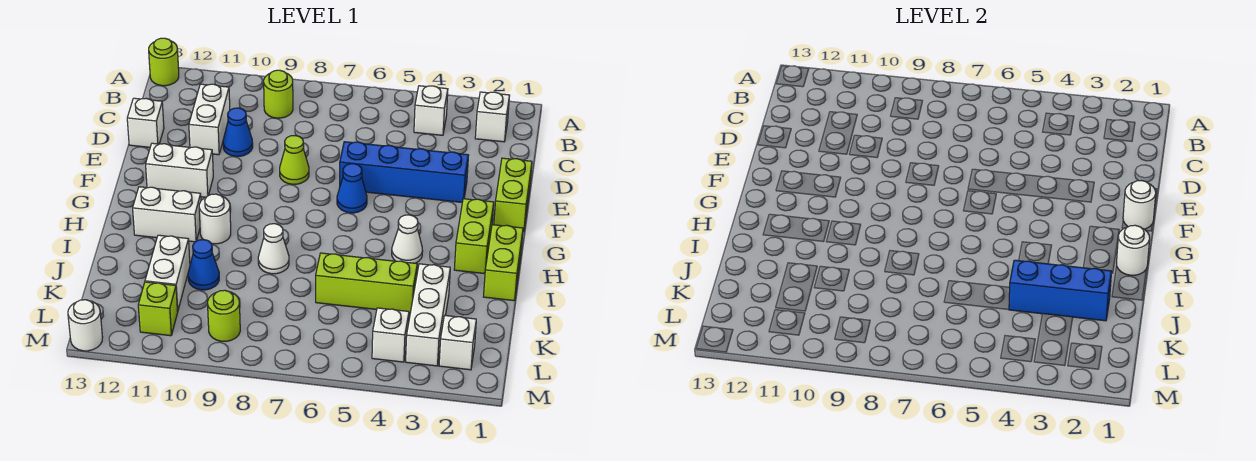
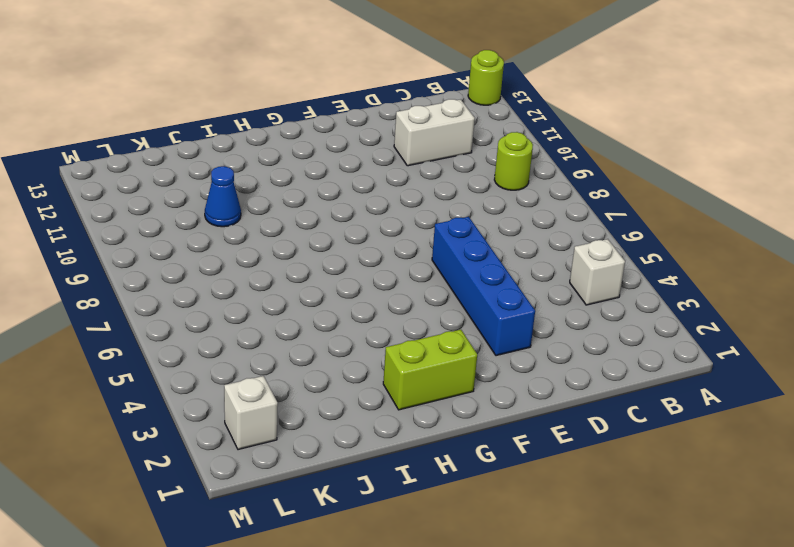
none -> white 1x1 brick [475,92,510,142]
none -> blue 1x1 cone [223,108,253,156]
none -> white 1x1 brick [127,98,164,147]
none -> lime 1x2 brick [494,158,532,232]

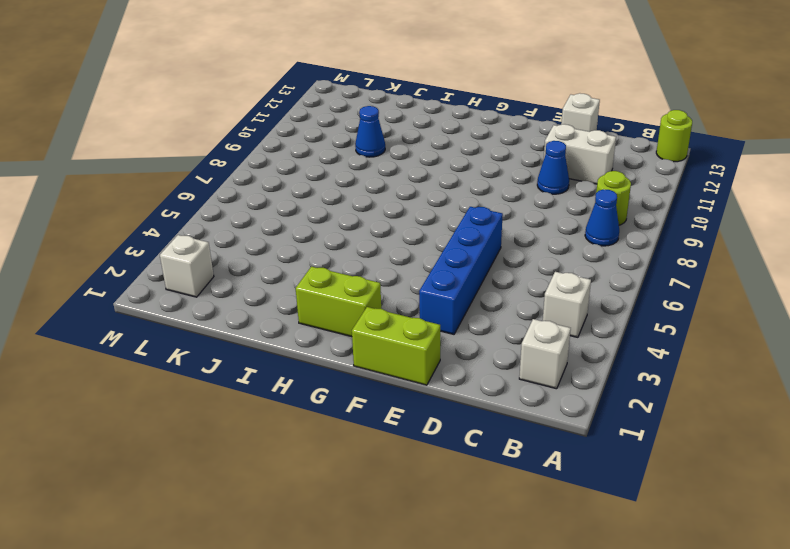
blue 1x1 cone [585,189,619,246] -> blue 1x1 cone moved to [337,164,367,213]
none -> lime 1x1 cone [280,136,309,184]
none -> white 1x2 brick [146,143,213,197]
none -> lime 1x2 brick [484,225,523,301]
none -> white 1x1 cone [392,215,423,263]

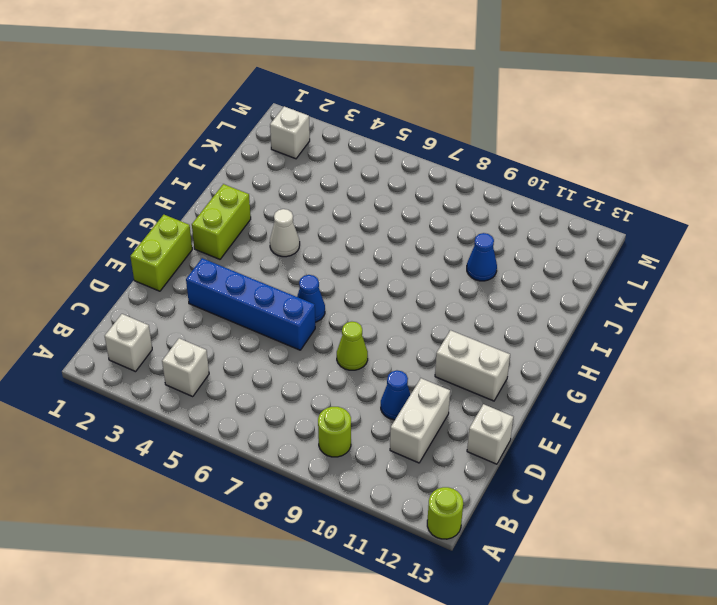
none -> lime 1x2 brick [484,225,523,301]
none -> white 1x1 round brick [199,194,231,244]
none -> white 1x2 brick [133,187,201,242]
none -> white 1x1 cone [258,224,289,274]

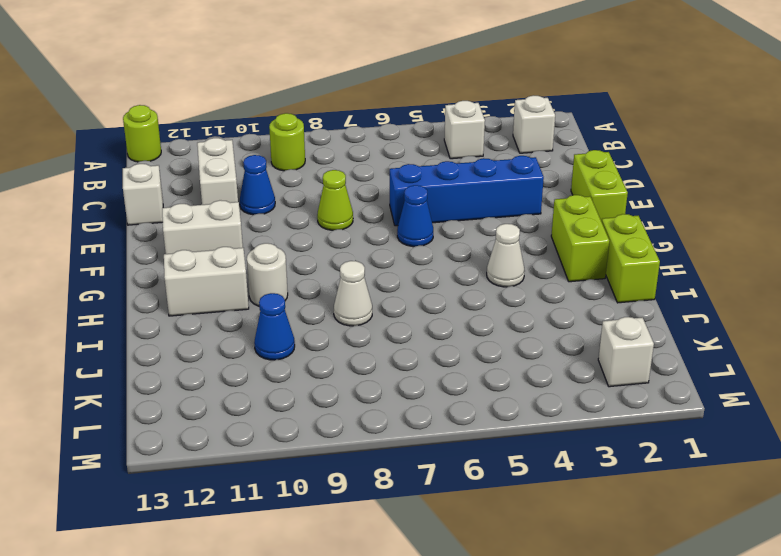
none -> white 1x3 brick [406,264,450,366]
none -> lime 1x3 brick [316,253,417,313]
none -> white 1x2 brick [145,235,190,312]
none -> white 1x1 brick [372,308,409,362]

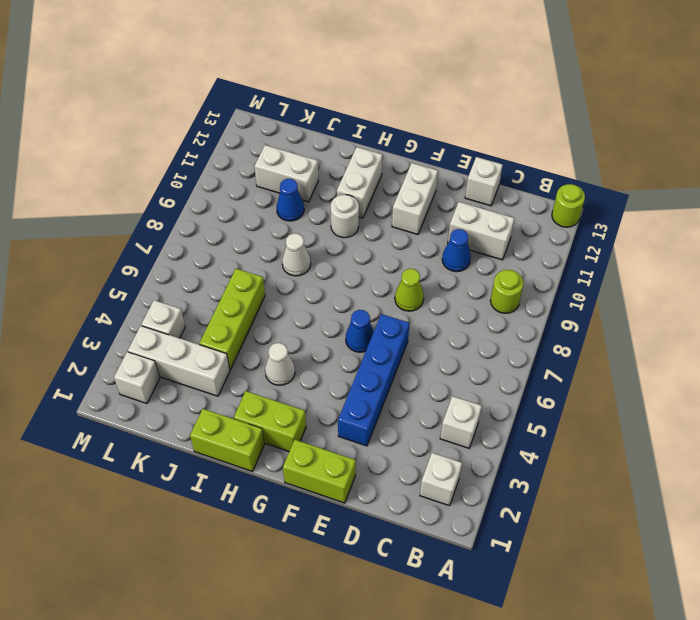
none -> lime 1x1 round brick [208,290,240,341]
none -> lime 1x1 brick [138,282,178,336]
none -> white 1x1 round brick [68,300,103,351]
none -> white 1x1 round brick [1123,181,1156,229]

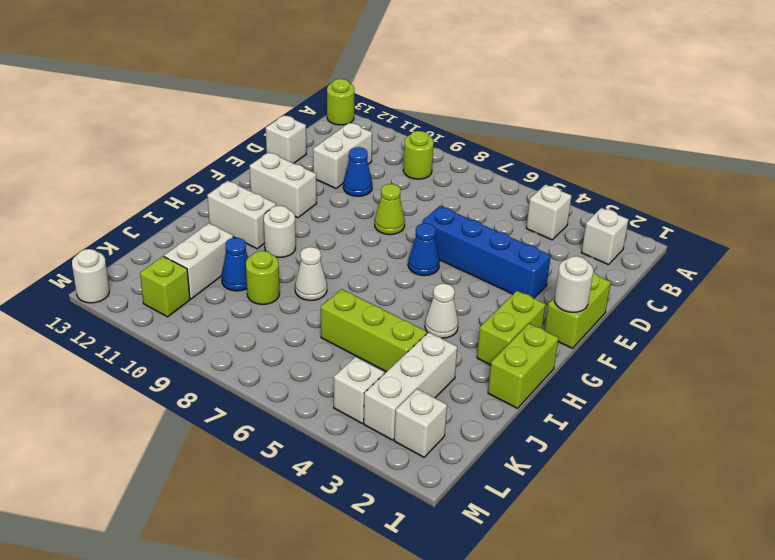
lime 1x1 round brick [246,251,280,305] -> lime 1x1 round brick moved to [208,290,240,341]
none -> white 1x1 round brick [1117,225,1150,275]
none -> blue 1x3 brick [1009,260,1112,321]

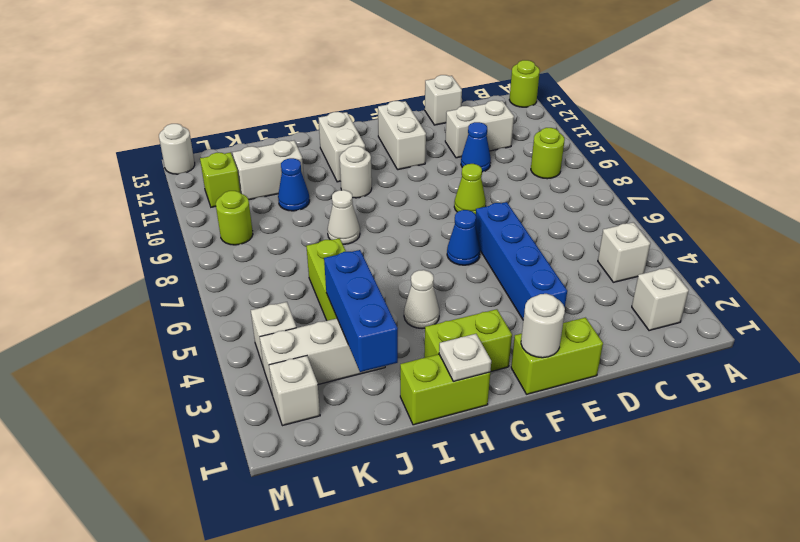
white 1x1 plate [439,334,491,381] -> white 1x1 round brick [1117,225,1150,275]

